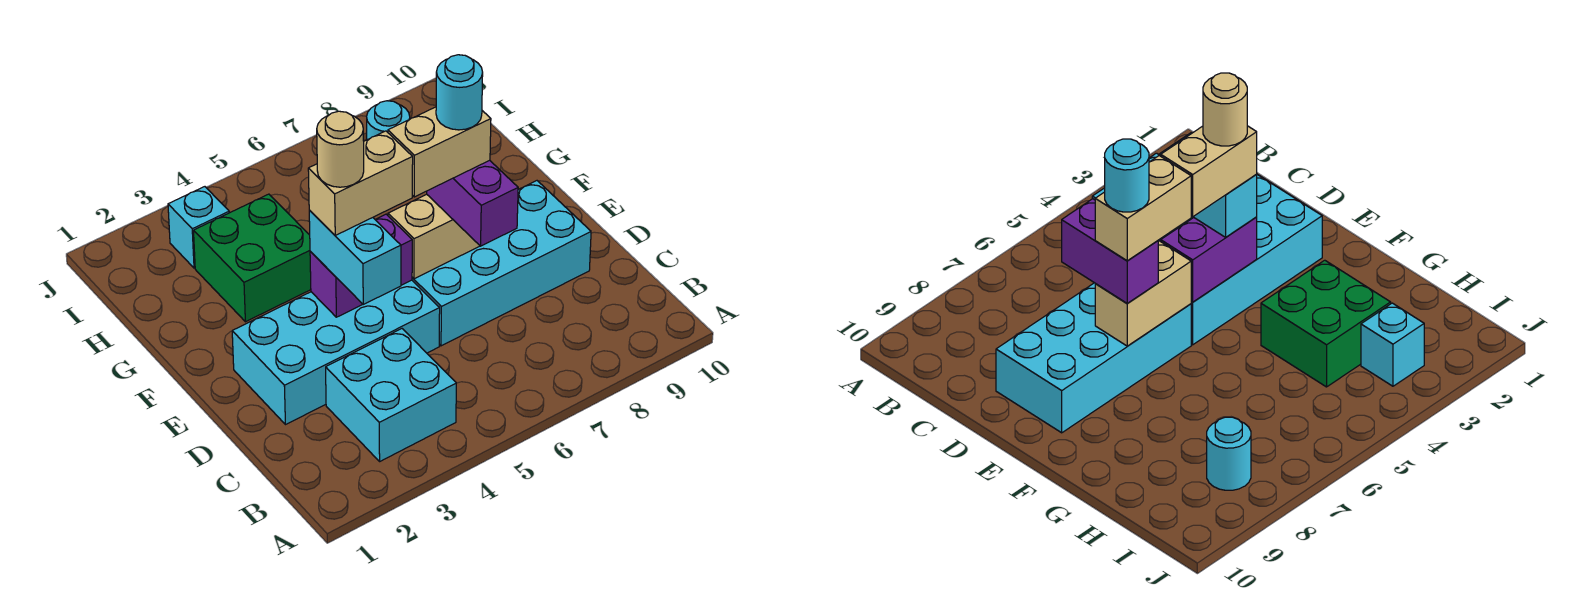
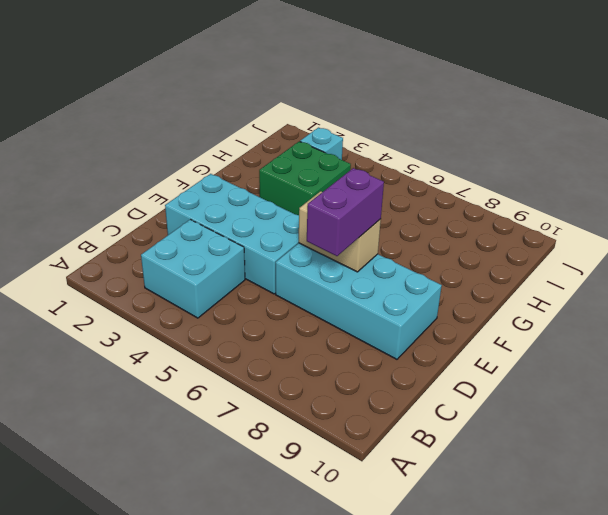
none -> cyan 1x1 round brick [367,101,410,140]
none -> purple 1x2 brick [310,214,412,317]
none -> cyan 1x2 brick [309,210,401,304]

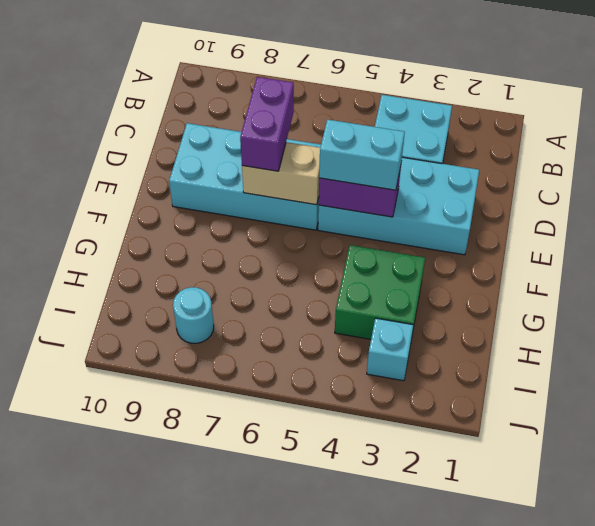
cyan 1x2 brick [319,119,405,190] -> cyan 1x2 brick turned to [309,210,401,304]
none -> tan 1x2 brick [308,131,413,235]
none -> tan 1x2 brick [388,107,491,197]
none -> tan 1x1 round brick [317,111,364,187]

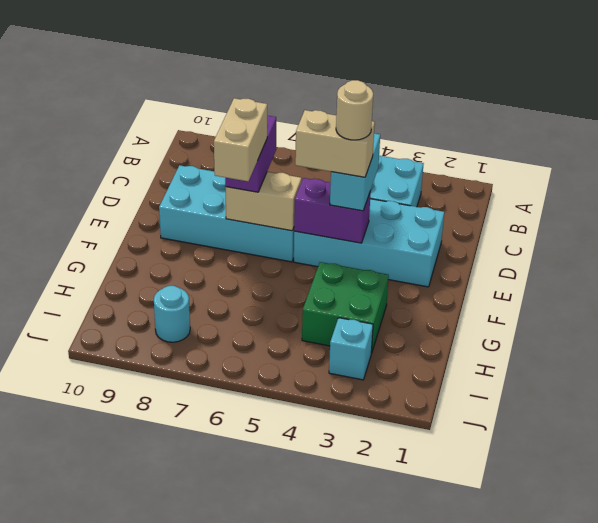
tan 1x2 brick [214,98,267,181] -> tan 1x2 brick turned to [388,107,491,197]
none -> cyan 1x1 round brick [436,55,483,130]

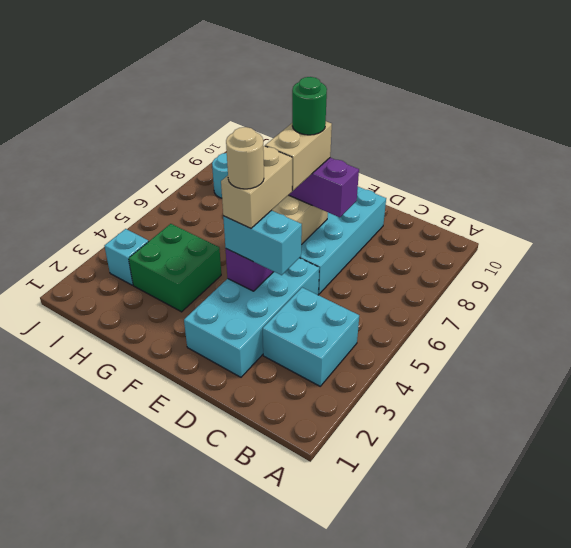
green 1x1 round brick [292,77,327,135] -> cyan 1x1 round brick [436,55,483,130]

